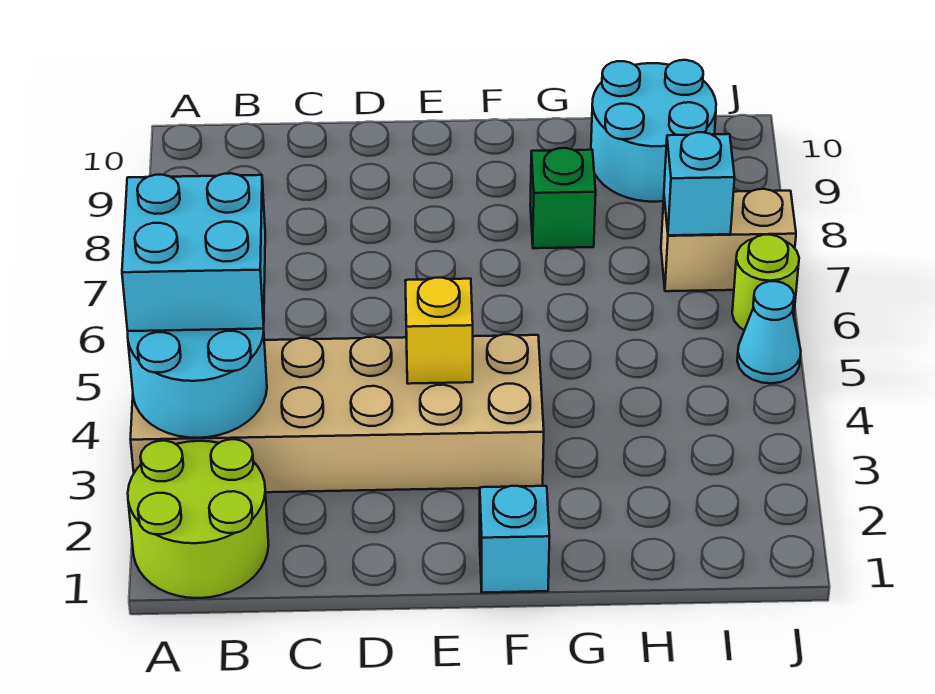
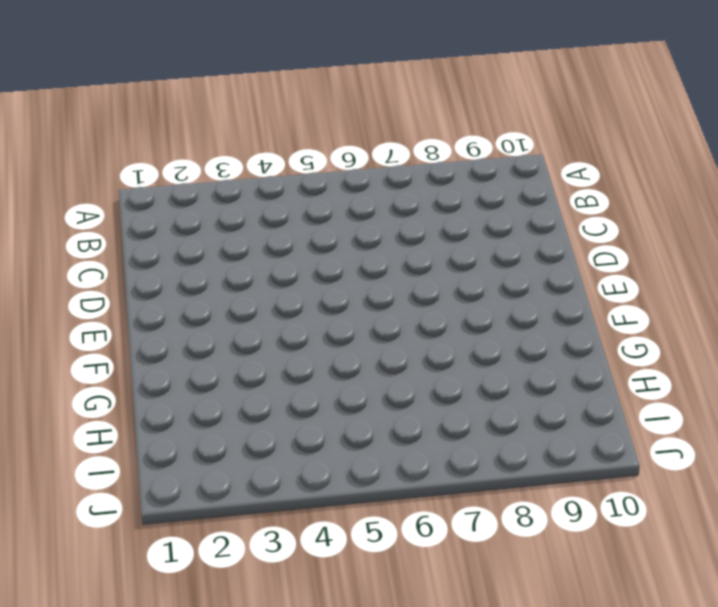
none -> lime 2x2 round brick [128,439,269,598]
none -> tan 2x6 brick [130,334,544,492]
none -> cyan 1x1 brick [480,486,550,593]

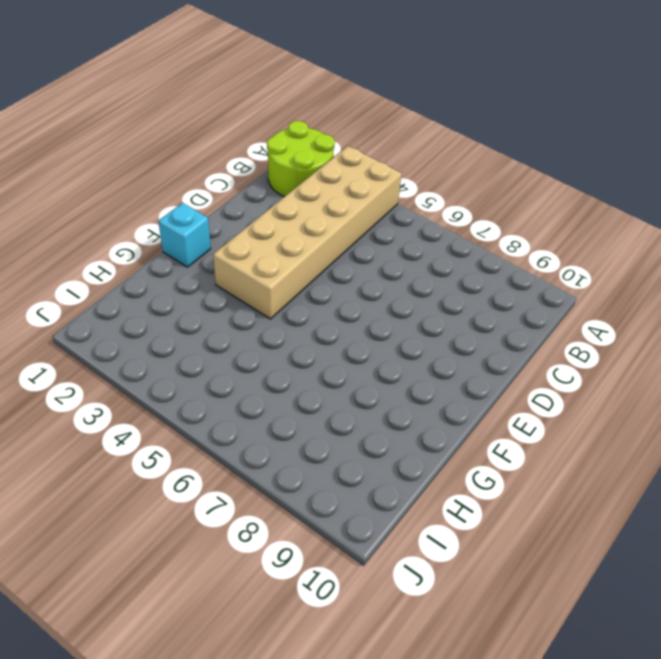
none -> green 1x1 brick [530,148,596,248]
none -> cyan 2x2 round brick [591,60,716,202]
none -> tan 1x2 brick [661,189,796,291]

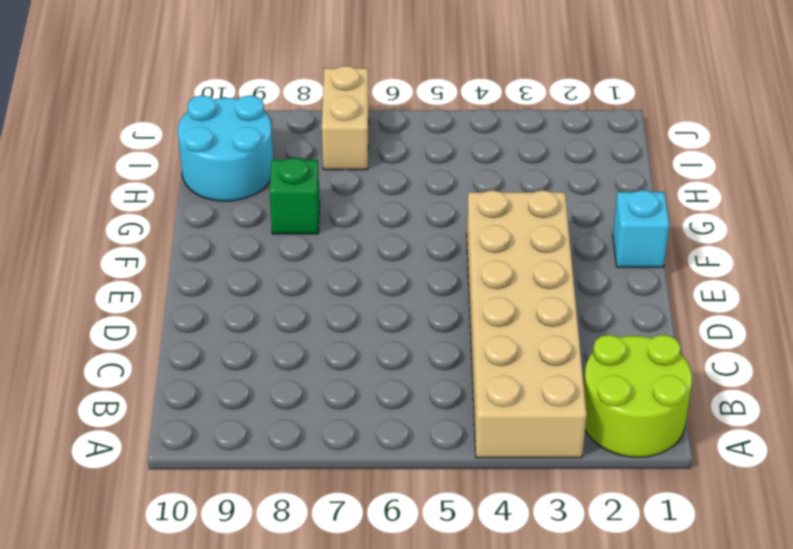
none -> cyan 1x1 cone [737,281,801,383]
none -> lime 1x1 round brick [732,235,799,330]
none -> cyan 2x2 round brick [128,329,267,438]

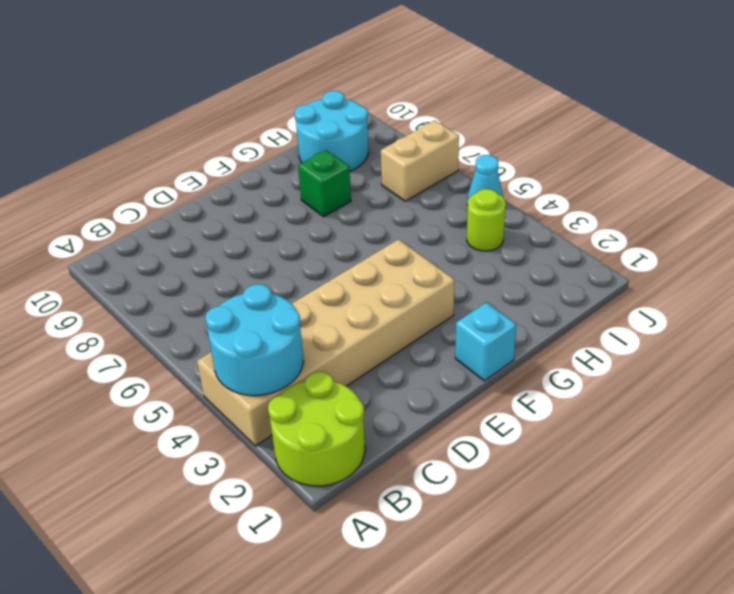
lime 1x1 round brick [467,189,506,251] -> lime 1x1 round brick moved to [732,235,799,330]
none -> yellow 1x1 brick [405,278,473,384]
none -> cyan 1x1 brick [664,132,735,235]
none -> cyan 2x2 brick [122,173,265,331]

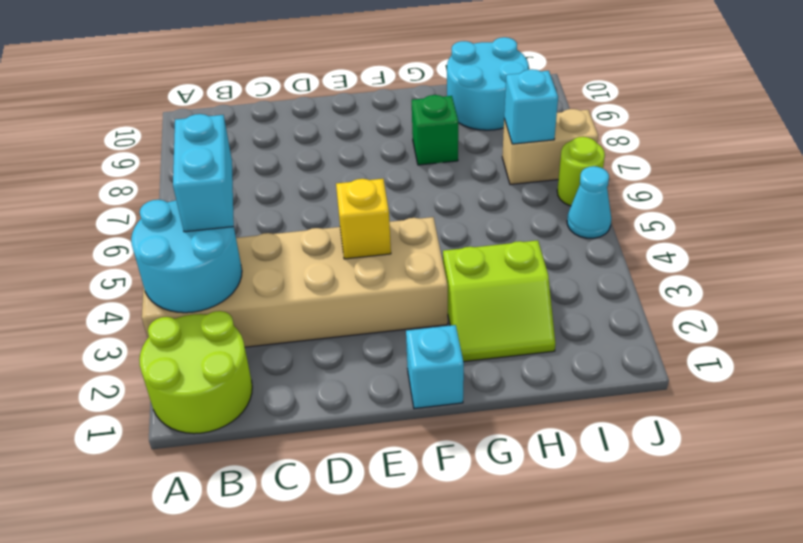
cyan 1x2 brick [173,114,234,232] -> cyan 2x2 brick [122,173,265,331]
lime 2x2 slope [443,240,555,362] -> none

